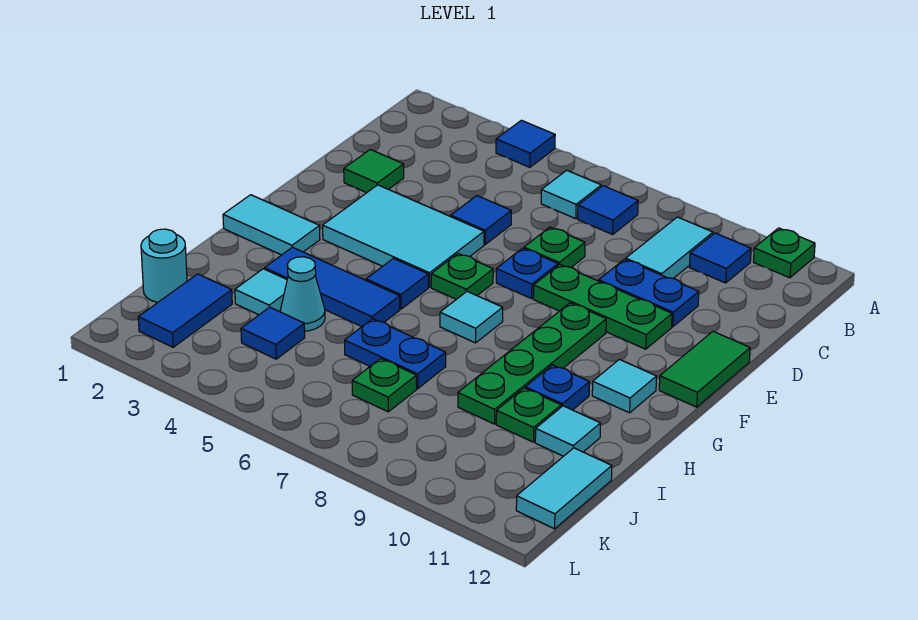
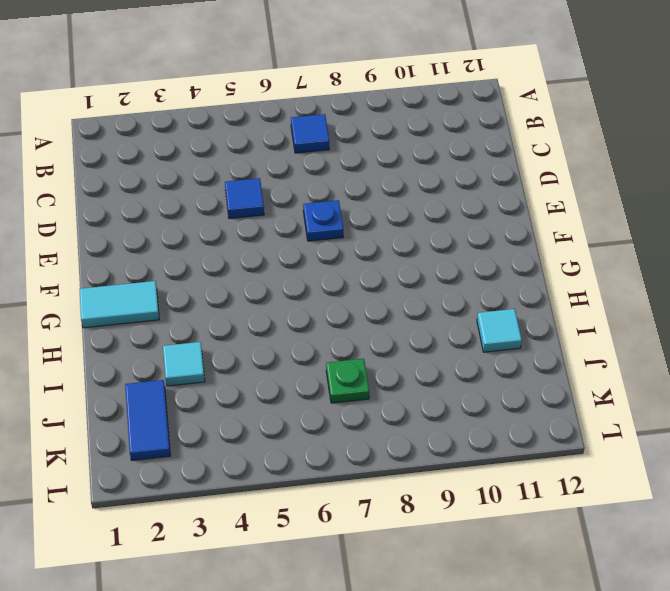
none -> blue 1x1 tile [496,120,555,167]
none -> green 1x1 plate [754,228,815,278]
none -> cyan 1x1 tile [541,170,601,219]
none -> cyan 1x2 tile [626,217,713,278]

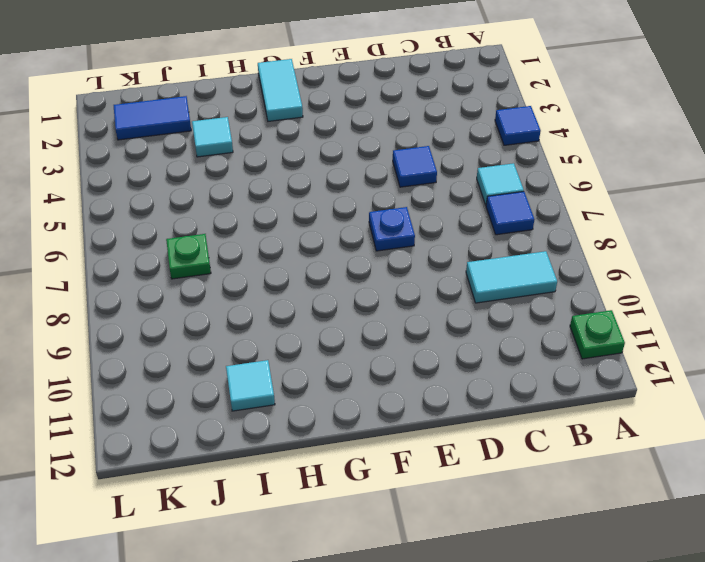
none -> blue 1x1 tile [690,233,751,283]
none -> green 1x1 tile [344,150,404,193]
none -> green 1x1 plate [524,227,585,267]
none -> blue 1x2 plate [599,259,699,327]

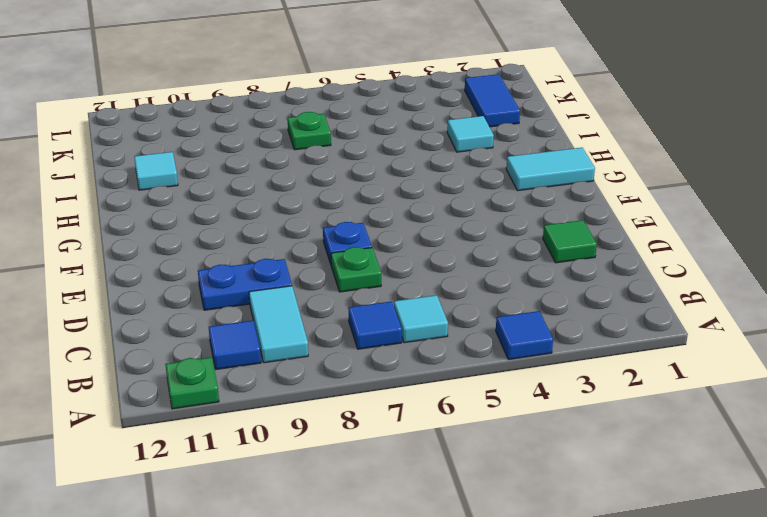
none -> blue 1x1 tile [451,196,511,244]
none -> cyan 2x3 tile [323,185,484,287]
none -> green 1x3 plate [533,265,672,349]
none -> green 1x2 tile [659,331,750,407]

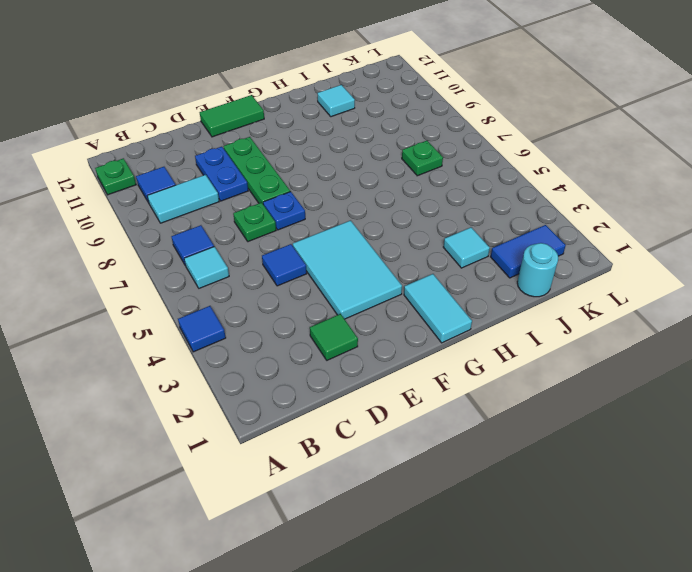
none -> green 1x1 plate [431,253,493,299]
none -> green 1x4 plate [458,303,606,424]
none -> blue 1x1 tile [366,258,428,309]
none -> cyan 1x1 tile [440,291,503,343]

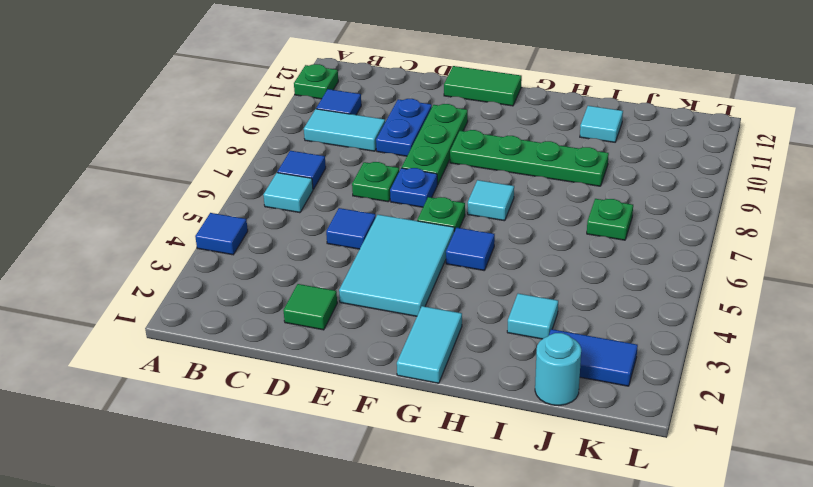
none -> cyan 1x1 tile [592,359,657,413]
none -> blue 1x3 tile [265,247,400,326]
none -> blue 1x1 plate [525,365,589,410]
none -> cyan 1x1 cone [280,257,325,331]

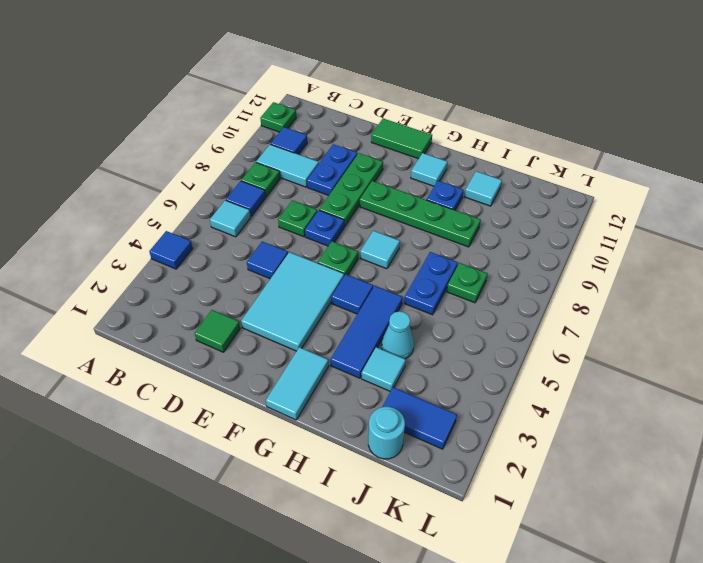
green 1x1 plate [241,162,280,197] -> green 1x1 plate moved to [496,388,561,442]
none -> blue 1x1 tile [241,307,305,359]
none -> cyan 1x2 tile [516,448,612,529]

